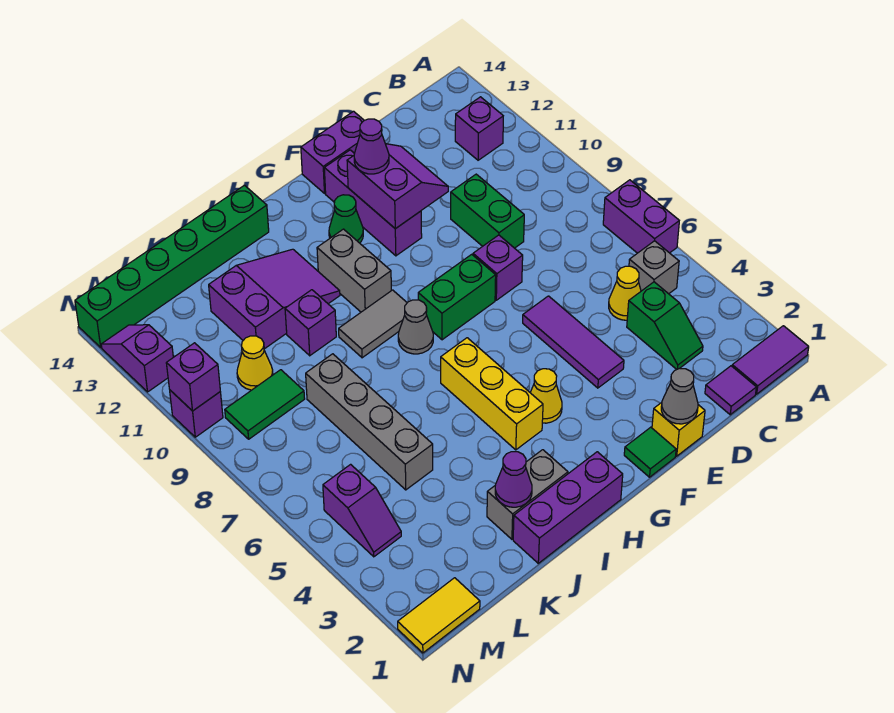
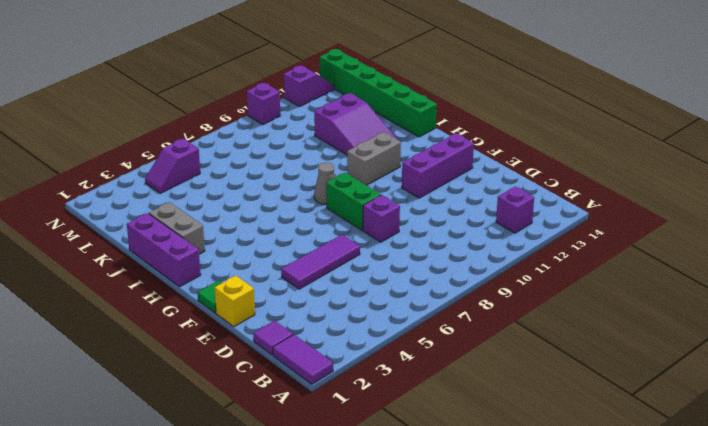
none -> purple 1x2 brick [603,180,679,253]
none -> grey 1x1 brick [629,241,679,294]
none -> green 1x2 slope [627,282,703,369]
none -> yellow 1x1 cone [609,266,641,320]

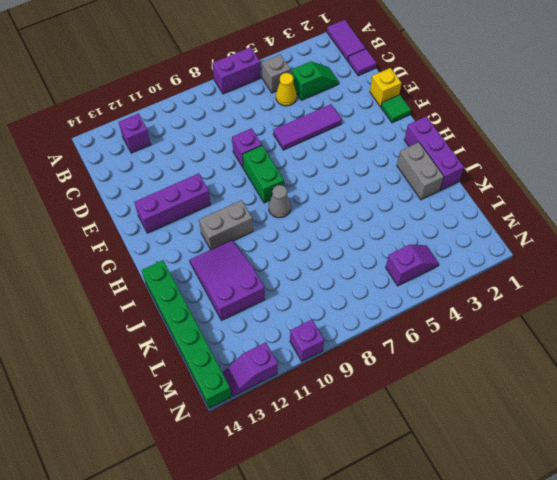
none -> green 1x2 brick [451,174,524,248]
none -> purple 1x2 brick [301,111,364,193]
none -> yellow 1x1 cone [530,369,562,423]
none -> green 1x1 cone [329,195,363,243]

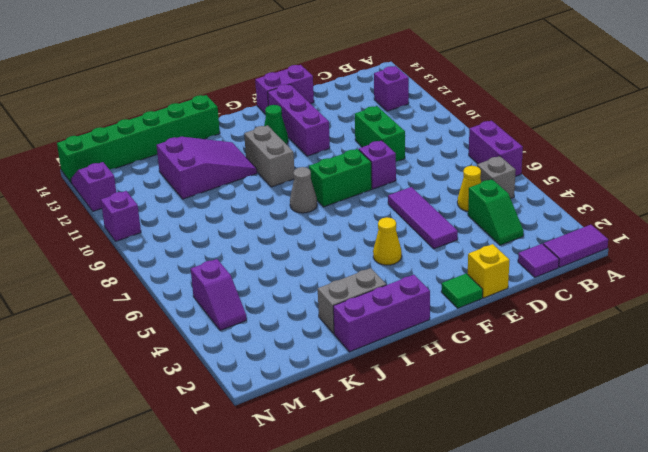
none -> yellow 1x3 brick [441,338,543,450]
none -> grey 1x2 tile [339,290,407,358]
none -> purple 1x1 brick [285,290,336,356]
none -> grey 1x4 brick [306,354,433,490]

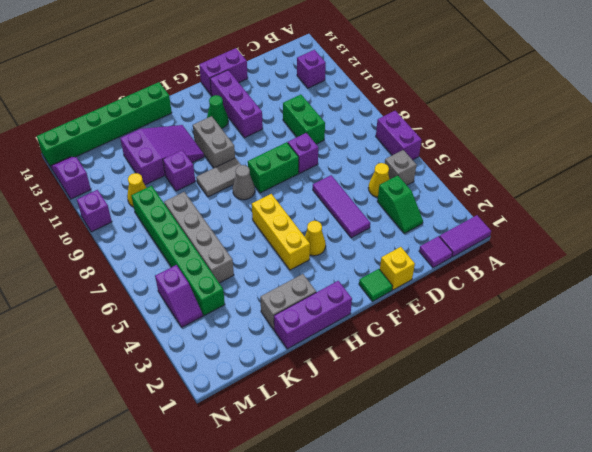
green 1x6 brick [131,186,225,316] -> green 1x2 tile [225,370,305,439]
none -> yellow 1x2 tile [398,578,480,653]
none -> grey 1x1 cone [661,368,698,424]
none -> purple 2x2 slope [347,144,448,229]
none -> purple 1x1 cone [495,452,532,507]

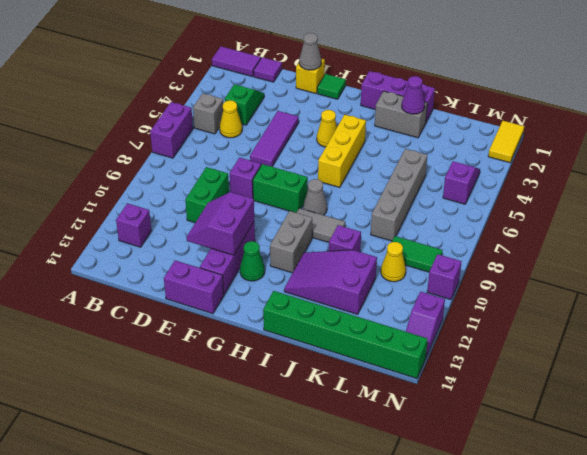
yellow 1x2 tile [488,121,524,163] -> yellow 1x2 tile turned to [398,578,480,653]
none -> purple 1x1 brick [166,343,220,411]
none -> purple 1x1 cone [354,119,389,174]

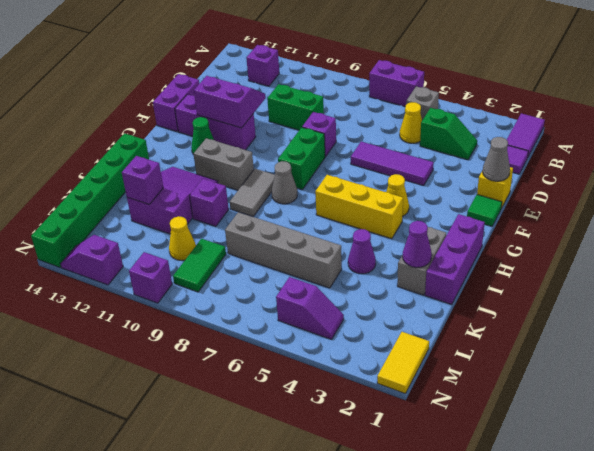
purple 1x1 cone [348,229,376,274] -> purple 1x1 cone moved to [354,119,389,174]
purple 1x1 brick [122,156,163,204] -> purple 1x1 brick moved to [166,343,220,411]

